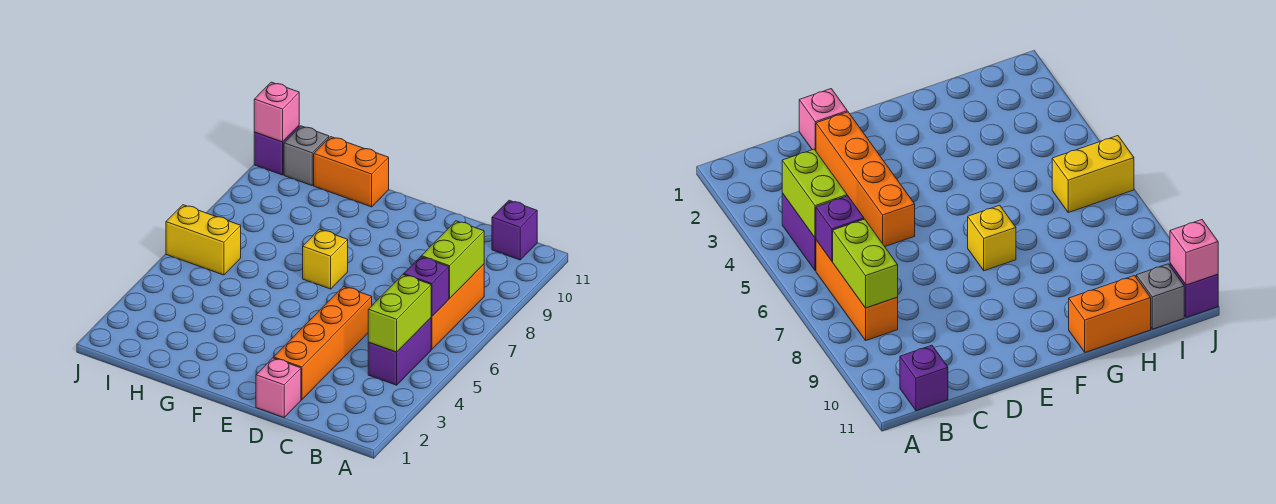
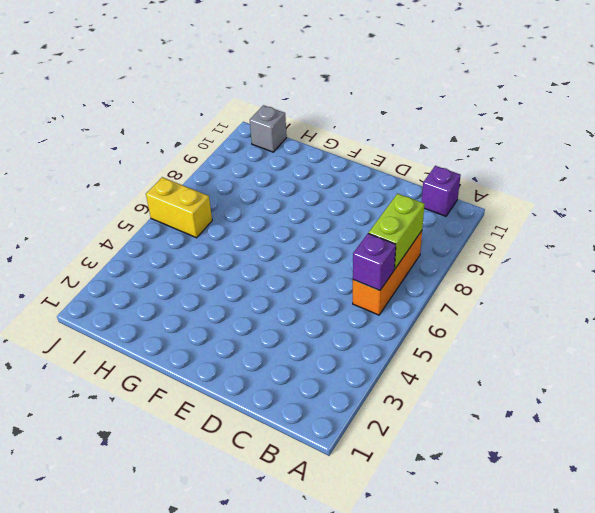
none -> purple 1x2 brick [368,318,431,385]
none -> pink 1x1 brick [256,358,301,417]
none -> orange 1x4 brick [274,286,372,400]

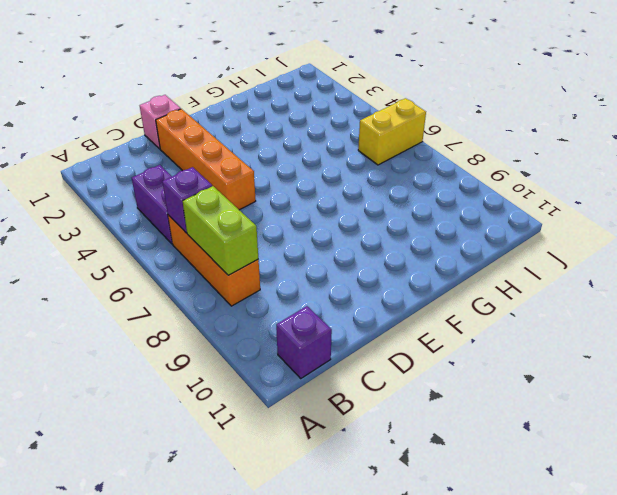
none -> yellow 1x1 brick [303,229,348,289]
none -> orange 1x2 brick [314,137,389,207]
none -> grey 1x1 brick [284,126,329,185]

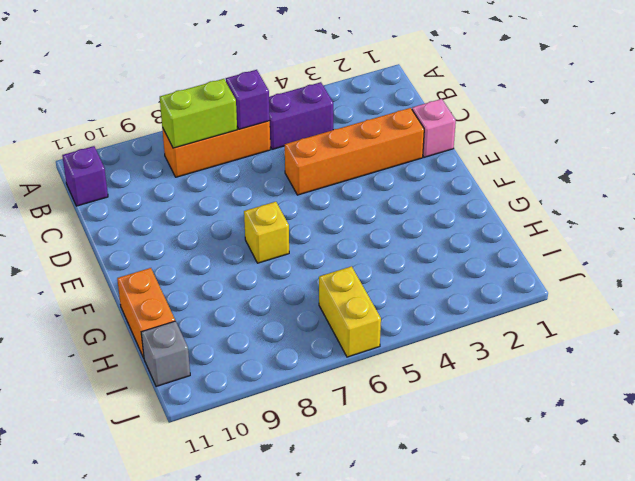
none -> purple 1x1 brick [254,126,299,175]
none -> lime 1x2 brick [368,274,432,352]
none -> pink 1x1 brick [254,82,299,142]

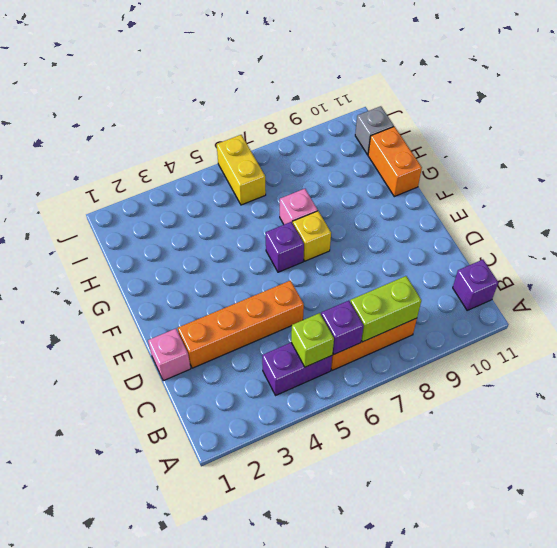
lime 1x1 brick [291,313,334,367] -> lime 1x2 brick [368,274,432,352]
purple 1x1 brick [266,222,304,272] -> purple 1x1 brick moved to [254,126,299,175]
pink 1x1 brick [280,189,318,225] -> pink 1x1 brick moved to [254,82,299,142]

